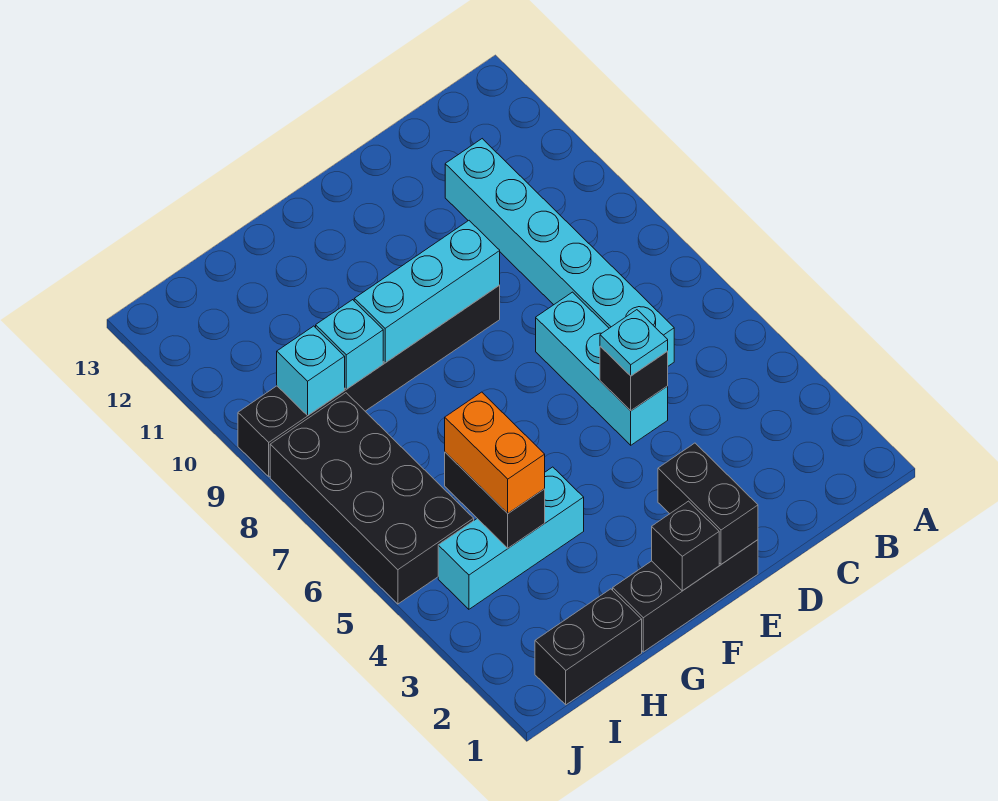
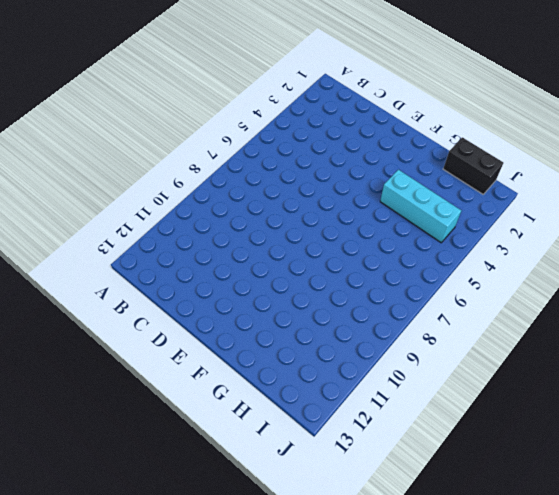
none -> cyan 1x6 brick [445,139,674,366]
none -> cyan 1x3 brick [536,292,668,445]
none -> black 1x3 brick [613,540,758,652]

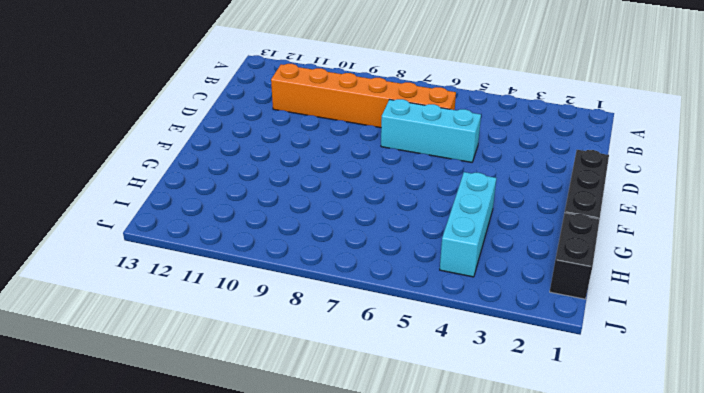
orange 1x6 brick [271,64,456,128] -> cyan 1x6 brick [445,139,674,366]
none -> black 1x6 brick [238,285,500,477]
none -> black 2x4 brick [270,393,474,604]
none -> black 1x1 brick [600,346,668,411]

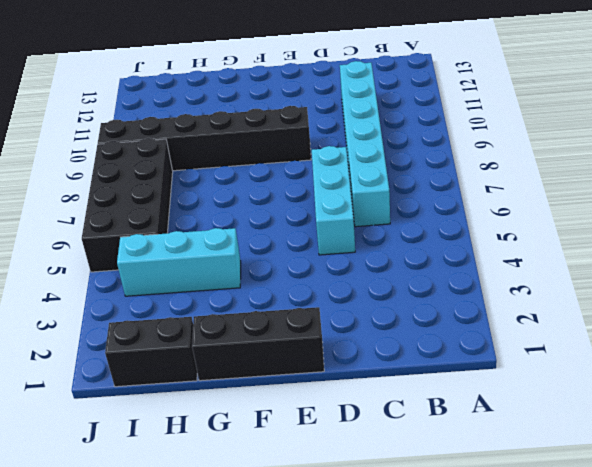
none -> black 1x1 brick [600,346,668,411]
none -> black 1x2 brick [658,443,758,564]
none -> cyan 1x3 brick [354,221,500,363]

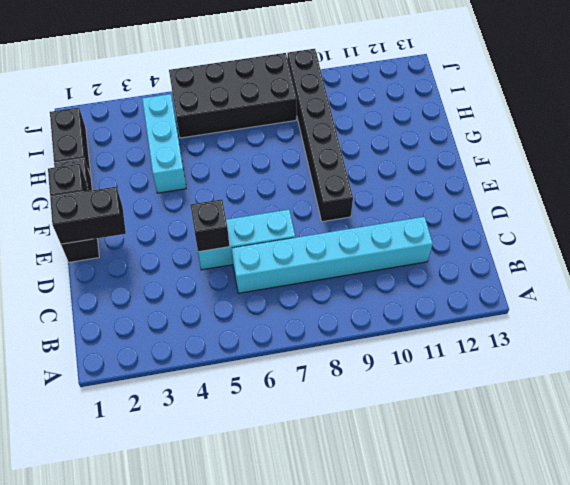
none -> cyan 1x3 brick [354,221,500,363]
none -> black 1x2 brick [445,452,545,548]
none -> cyan 1x1 brick [316,300,383,389]

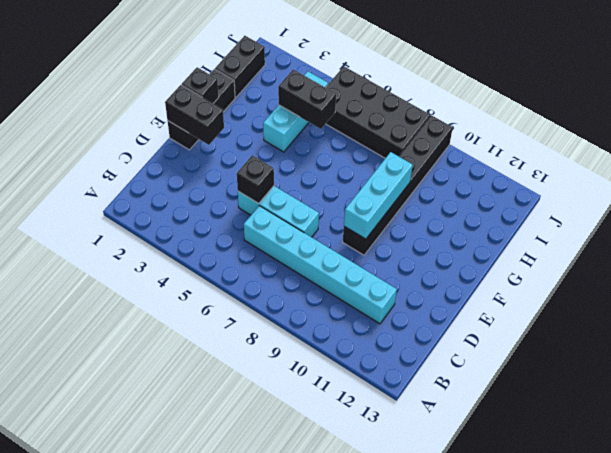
none -> cyan 1x1 brick [316,300,383,389]
none -> cyan 1x1 brick [277,326,345,415]
none -> cyan 1x1 plate [600,310,668,376]

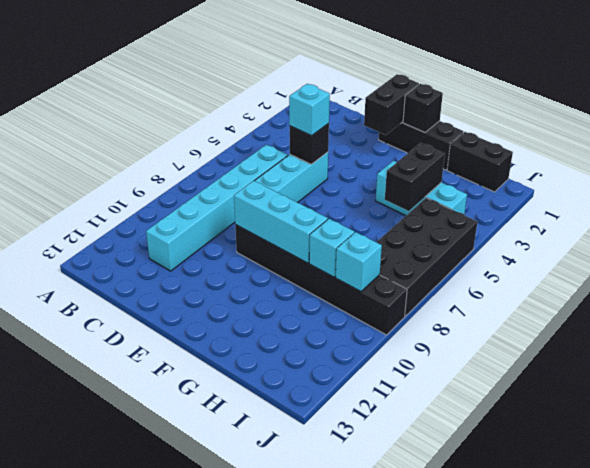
cyan 1x1 brick [289,84,330,136] -> cyan 1x1 plate [600,310,668,376]
none -> orange 1x2 brick [445,392,545,513]

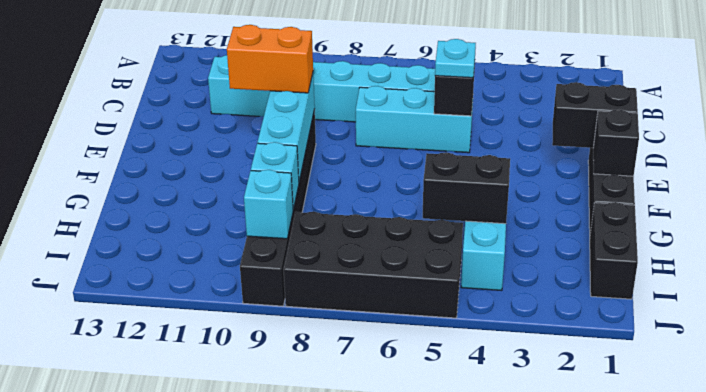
orange 1x2 brick [227,25,313,93] -> orange 1x2 brick moved to [445,392,545,513]

